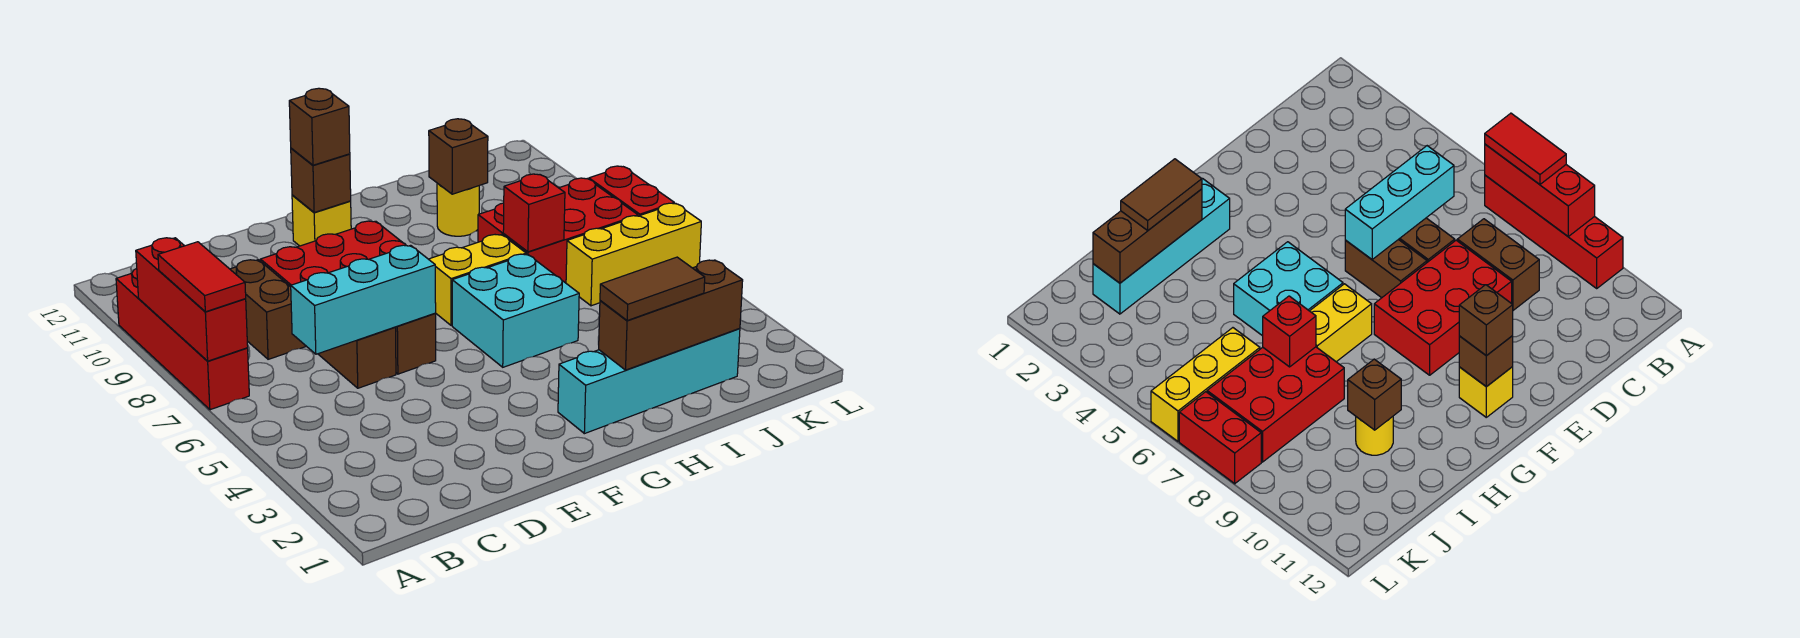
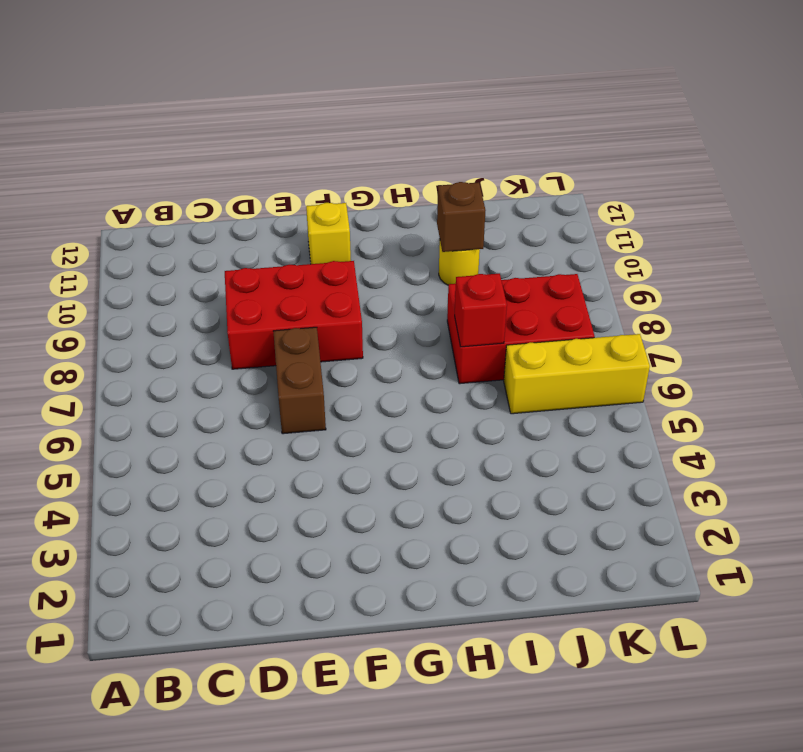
none -> red 1x4 brick [116,269,249,410]
none -> brown 1x2 brick [230,260,306,359]
none -> brown 1x2 brick [318,327,396,388]

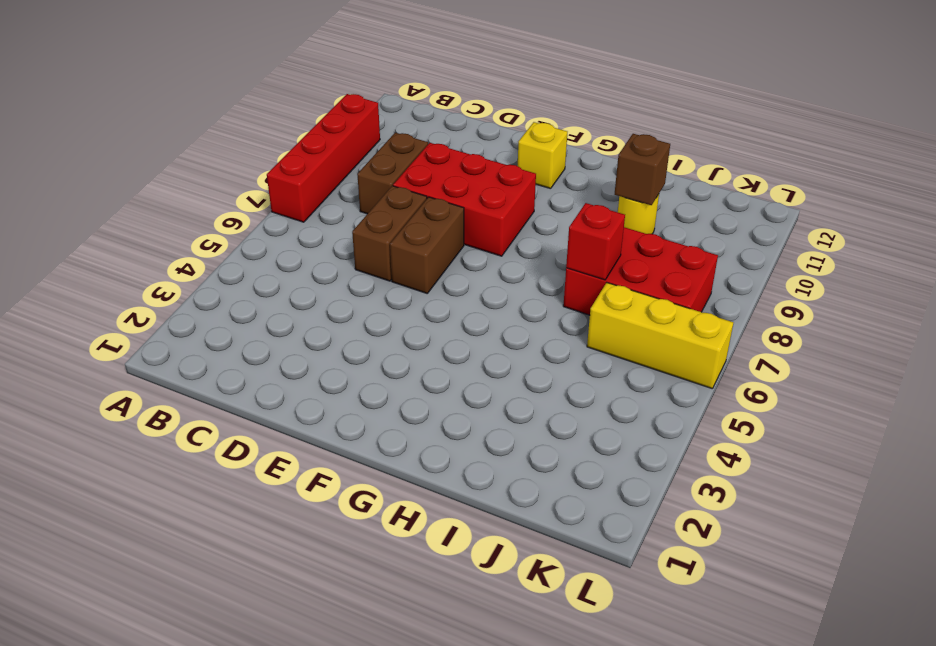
none -> cyan 1x4 brick [558,329,740,434]
none -> cyan 2x2 brick [452,254,579,367]
none -> yellow 1x2 brick [429,235,526,325]

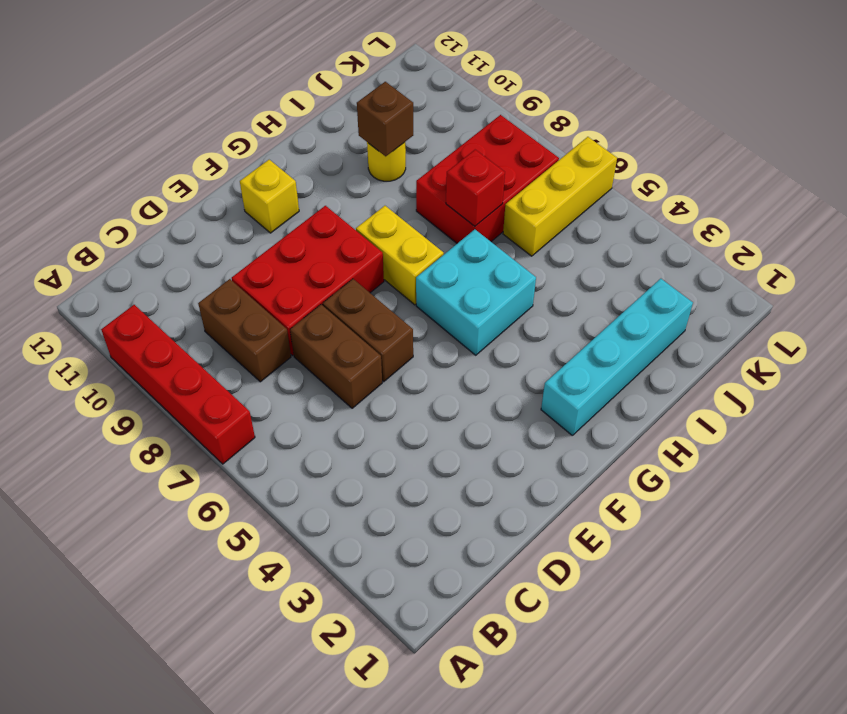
yellow 1x2 brick [356,206,444,305] -> yellow 1x2 brick turned to [429,235,526,325]
none -> red 1x2 brick [589,166,674,216]
none -> red 1x3 brick [136,238,248,361]
none -> cyan 1x3 brick [291,245,436,354]

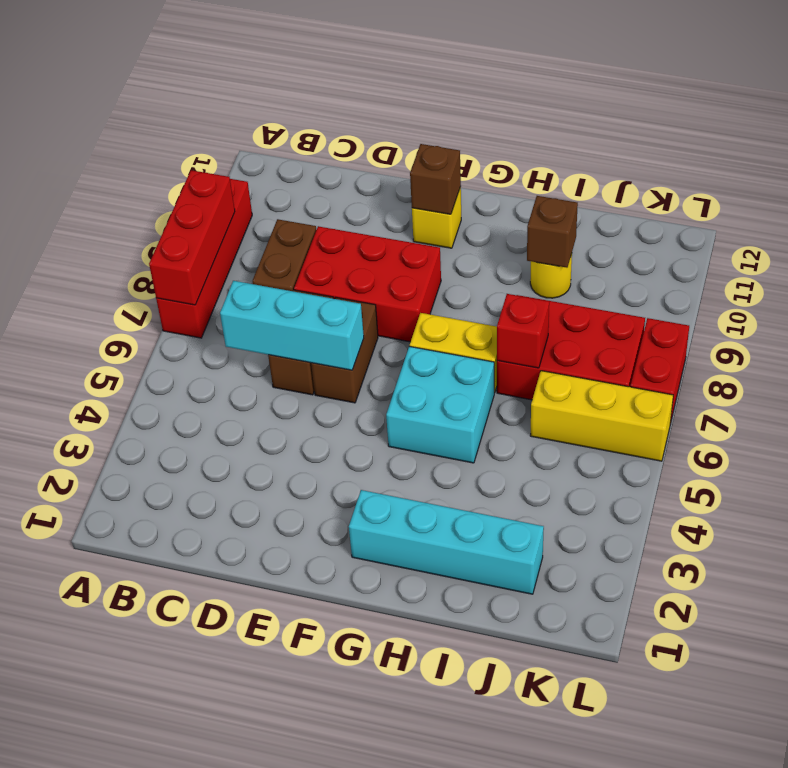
none -> brown 1x3 brick [599,260,743,370]
none -> red 1x2 tile [158,242,246,312]
none -> brown 1x1 brick [289,88,350,165]

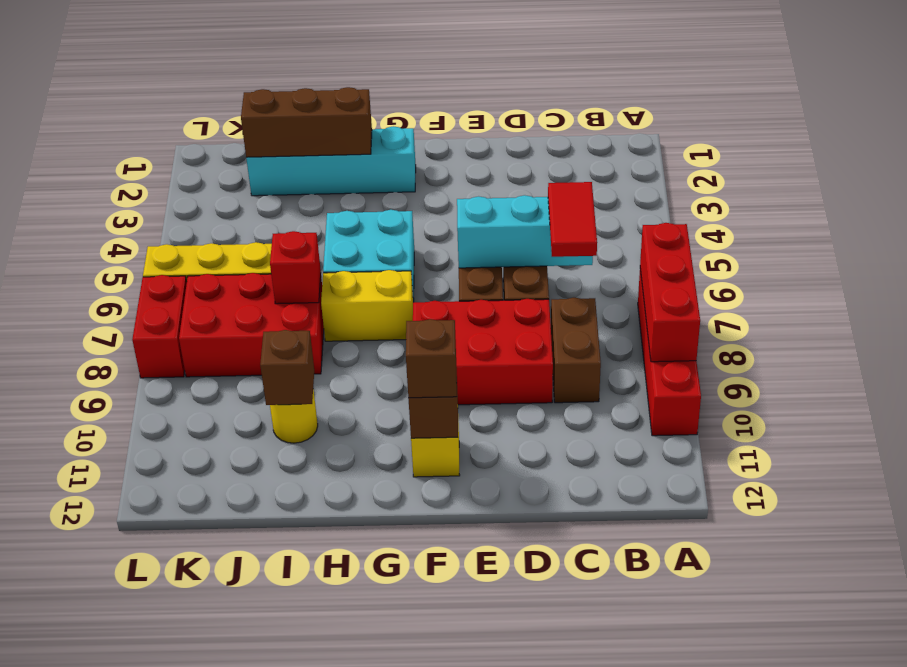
red 1x2 tile [548,182,597,257] -> red 1x2 tile moved to [158,242,246,312]
none -> brown 1x2 tile [600,257,705,321]

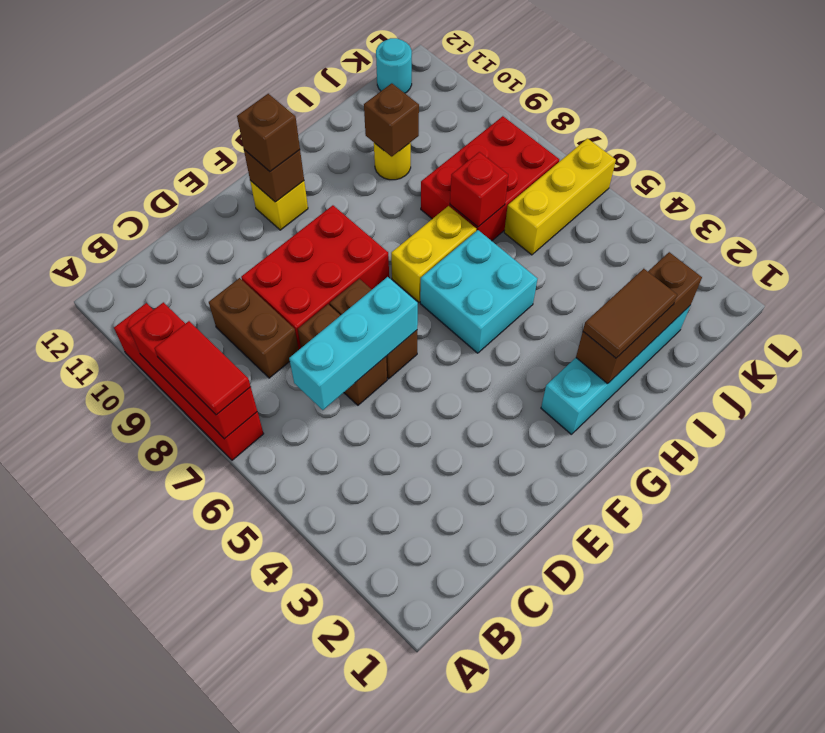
cyan 1x1 round brick [376,38,412,93] -> none
none -> red 1x2 brick [589,166,674,216]

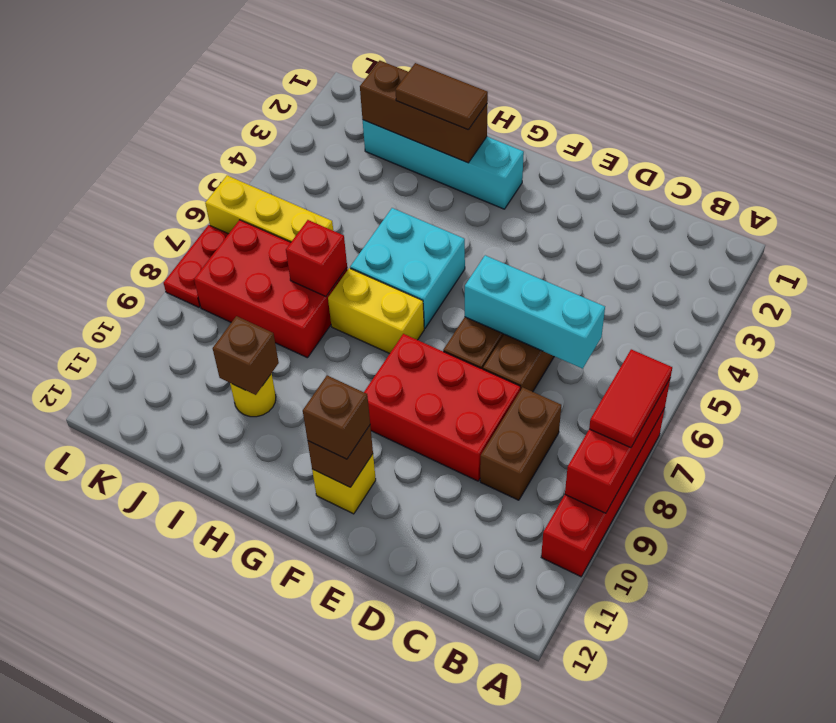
red 1x2 plate [164,225,228,307] -> red 1x2 brick [589,166,674,216]

